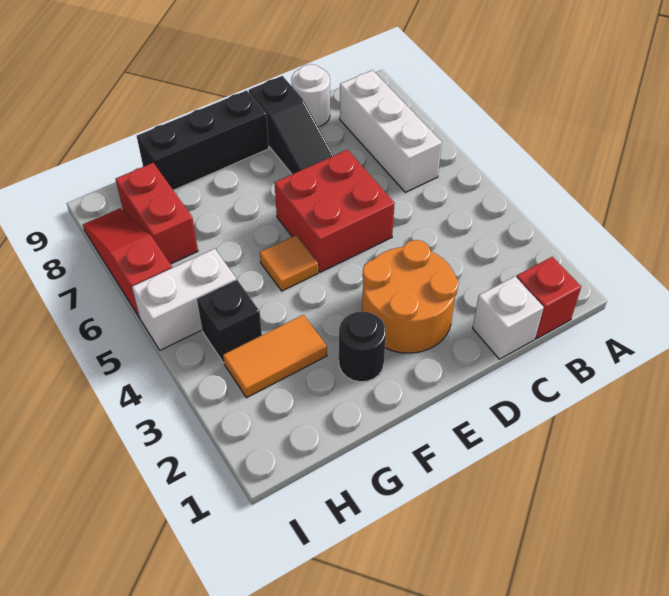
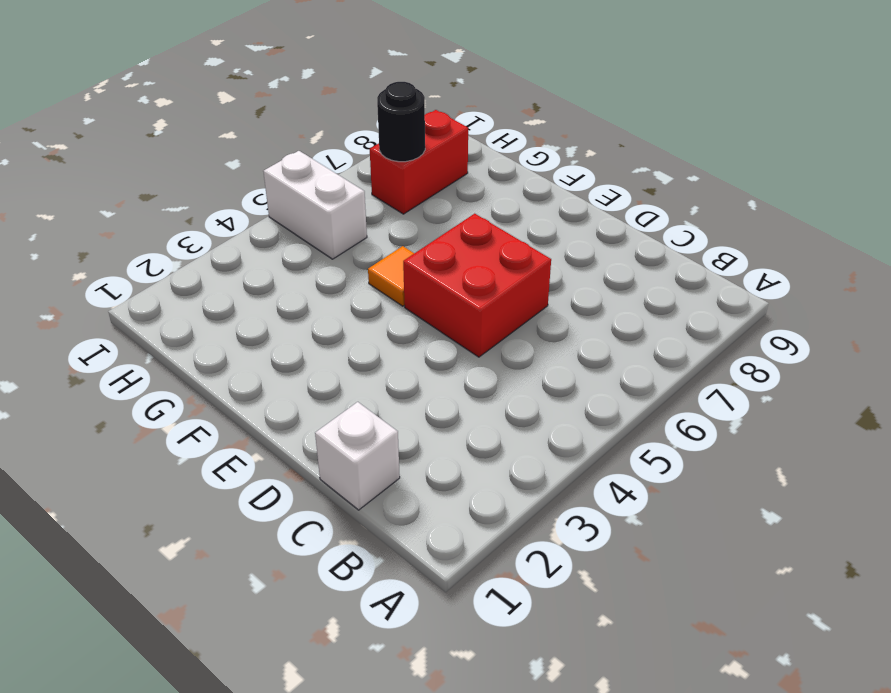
black 1x1 round brick [377,82,425,162] -> black 1x1 round brick moved to [339,311,386,382]
none -> red 1x1 brick [516,257,581,339]
none -> white 1x3 brick [340,70,442,192]
none -> white 1x1 round brick [291,64,330,127]

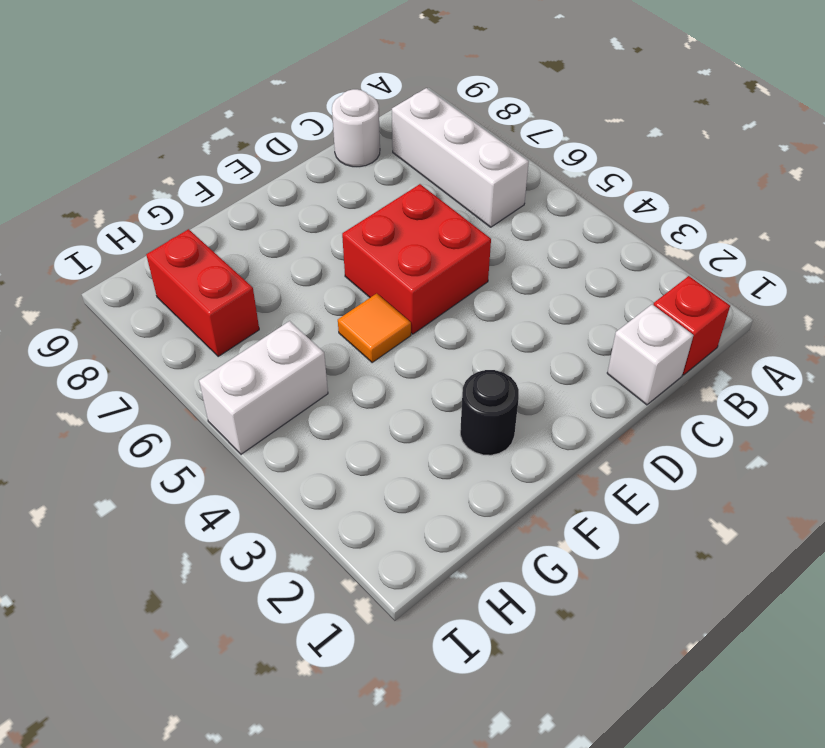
none -> orange 2x2 round brick [362,240,459,353]
none -> black 1x3 slope [249,76,334,174]
none -> black 1x3 brick [137,90,269,190]

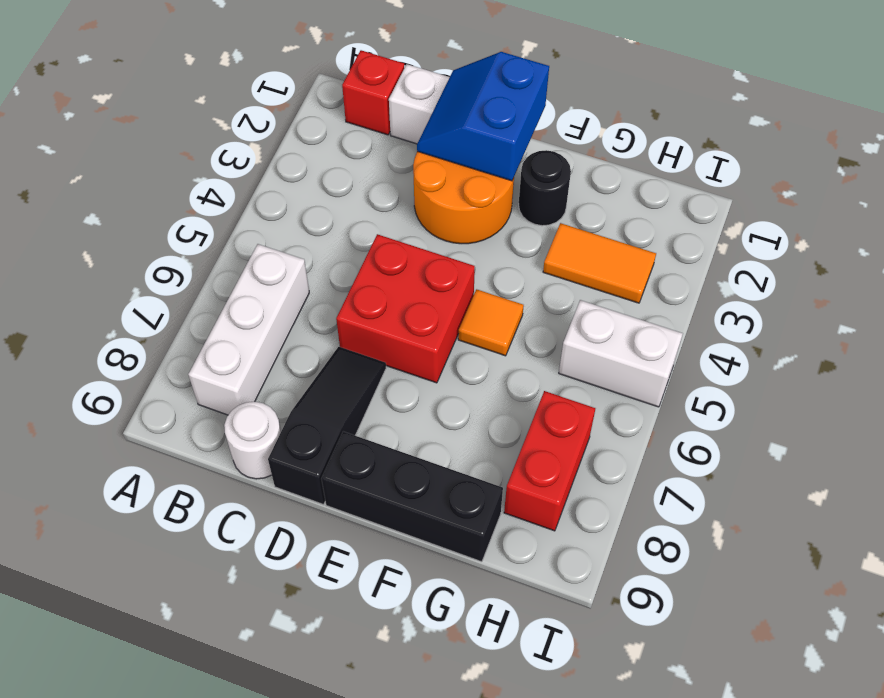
blue 2x2 slope [417,52,549,181] -> none
none -> black 1x1 brick [197,280,262,363]
none -> red 1x3 slope [83,208,172,318]

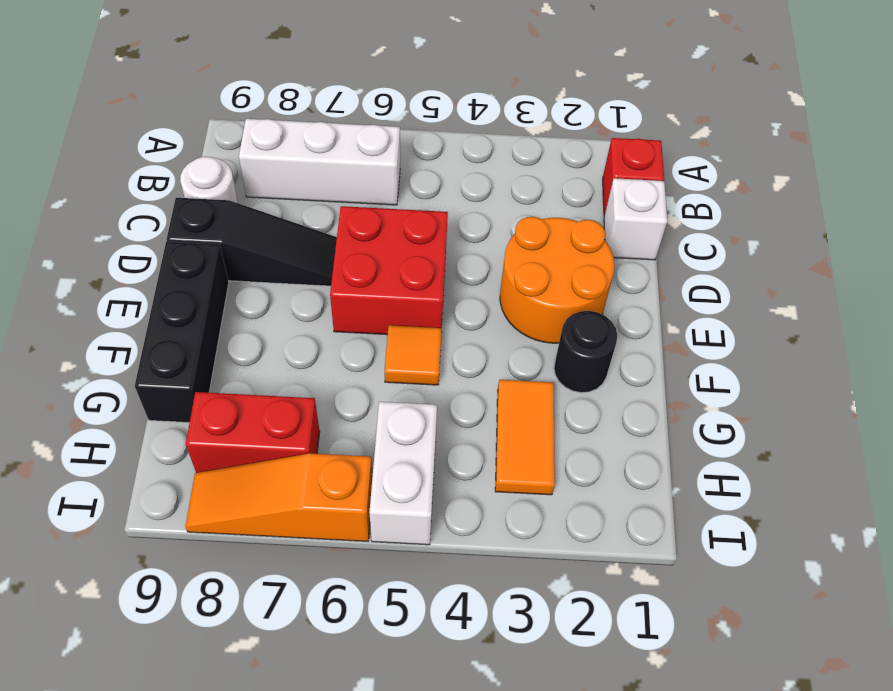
orange 1x3 slope [185,453,372,541] -> red 1x3 slope [83,208,172,318]
none -> black 1x1 brick [197,280,262,363]

